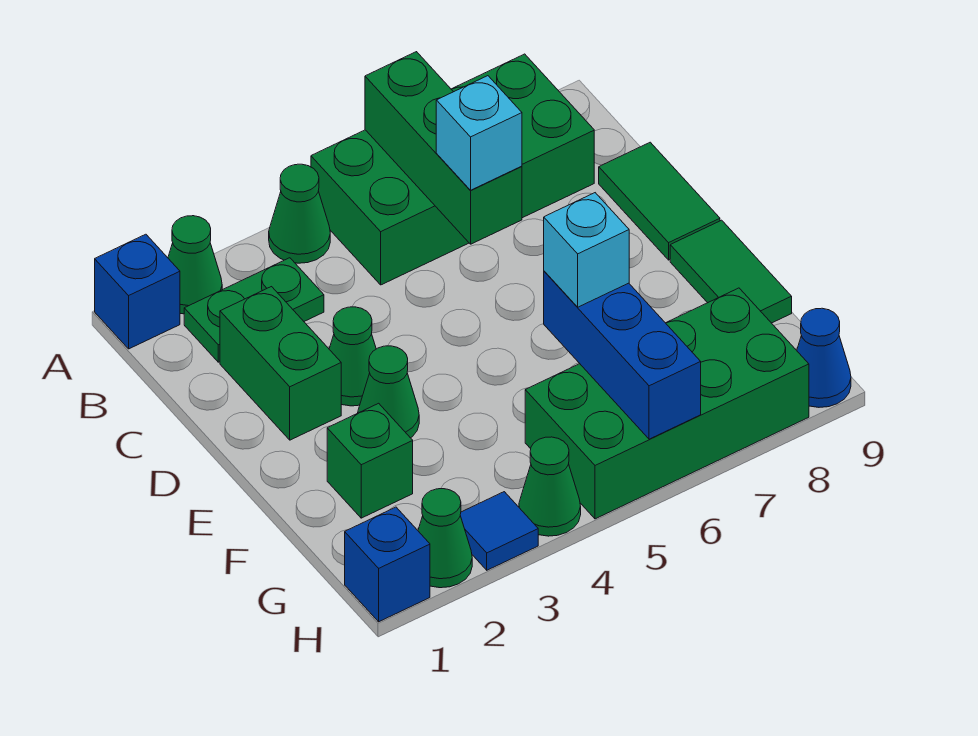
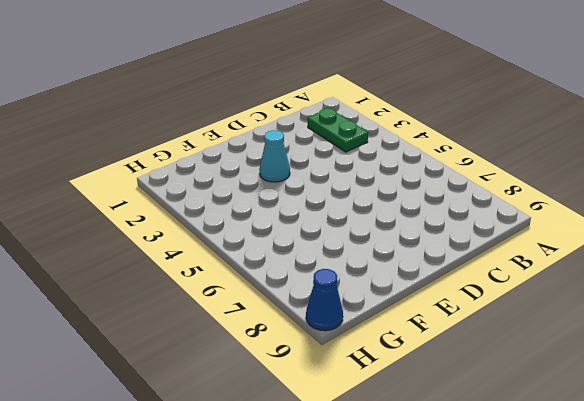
cyan 1x1 cone [259,130,290,182] -> green 1x1 cone [358,346,419,438]
none -> blue 1x1 brick [95,234,180,349]
none -> green 1x1 cone [168,216,222,314]
none -> green 1x1 cone [269,164,330,263]

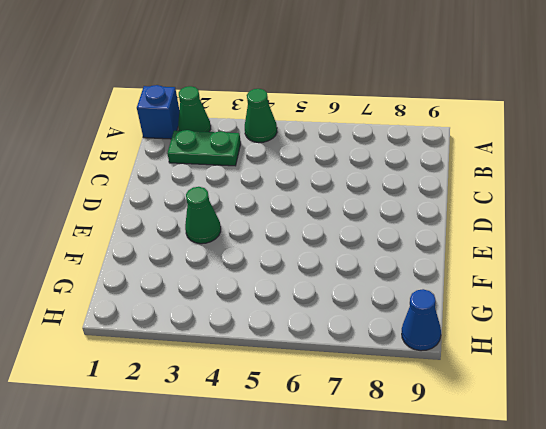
none -> green 2x4 brick [311,54,594,285]
none -> green 1x2 brick [220,287,341,440]
none -> green 1x2 tile [599,142,720,260]

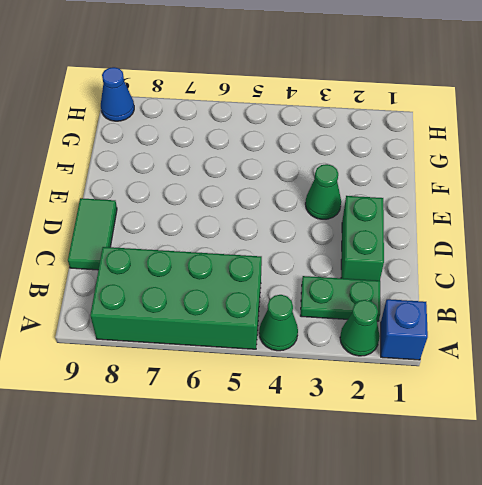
none -> green 1x1 cone [329,307,376,406]
none -> green 1x2 tile [670,220,792,323]
none -> green 1x1 brick [327,403,413,518]

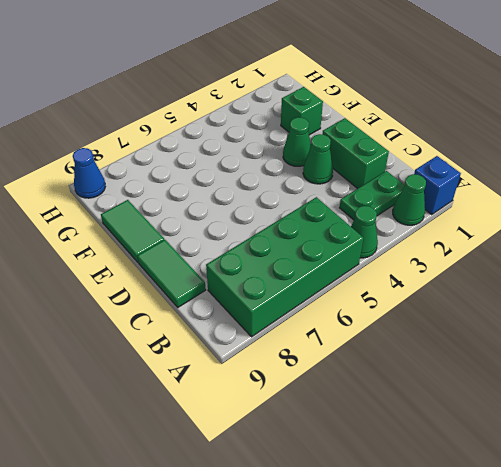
none -> green 2x4 brick [525,288,809,519]
none -> blue 1x1 brick [345,507,430,622]
none -> green 1x1 cone [418,489,472,588]

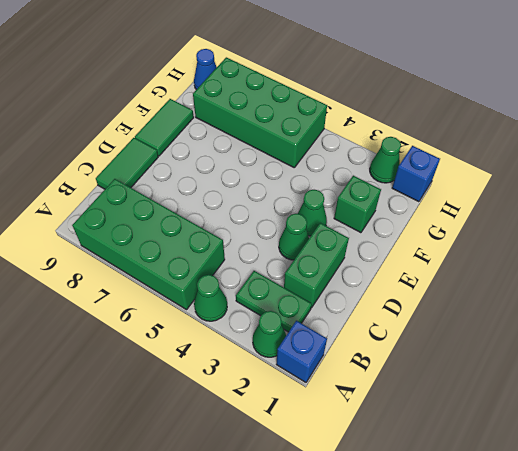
none -> blue 1x1 tile [460,492,538,570]
none -> green 1x1 cone [519,437,581,536]
none -> green 1x3 brick [365,52,522,244]

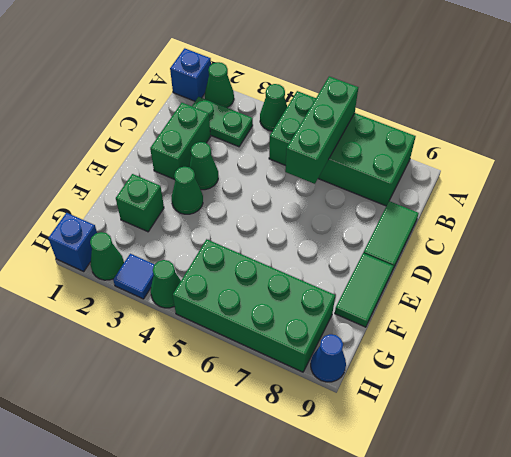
none -> blue 1x3 brick [544,271,701,439]
none -> cyan 1x1 brick [436,76,522,190]
none -> cyan 1x1 brick [544,193,629,307]

